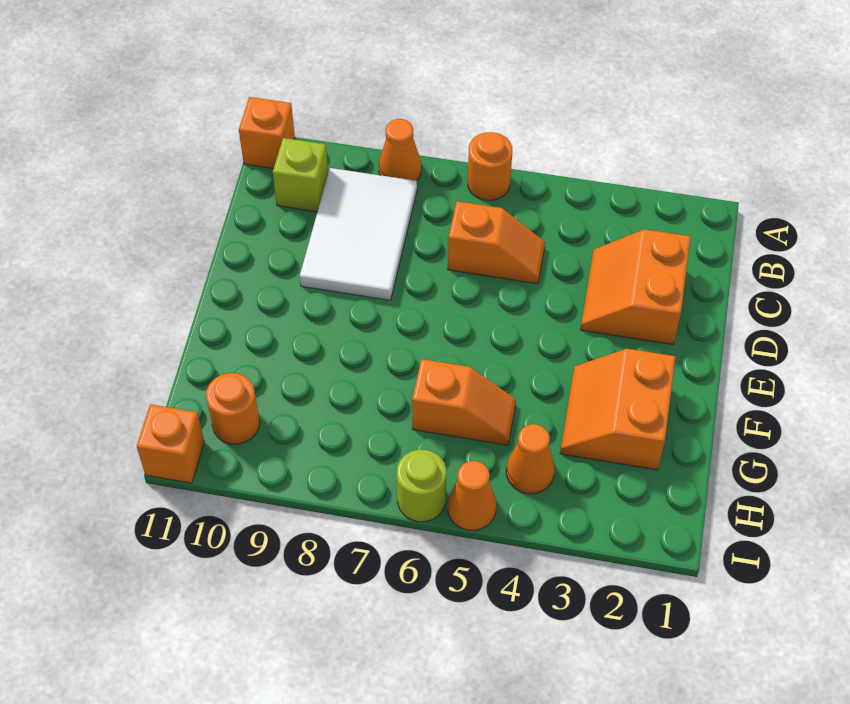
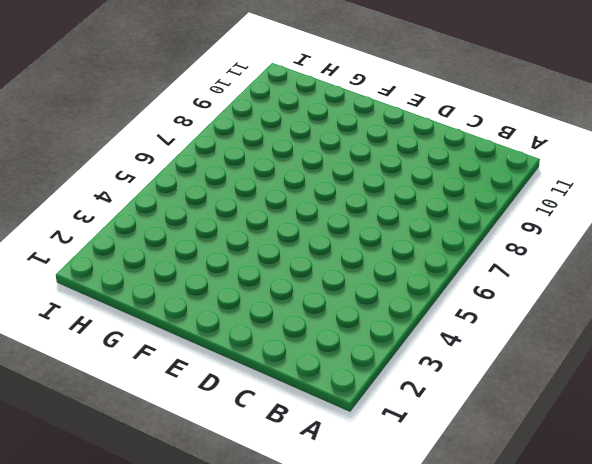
none -> orange 1x1 round brick [468,132,512,200]
none -> orange 1x1 cone [379,119,422,181]
none -> orange 1x1 brick [239,97,295,169]

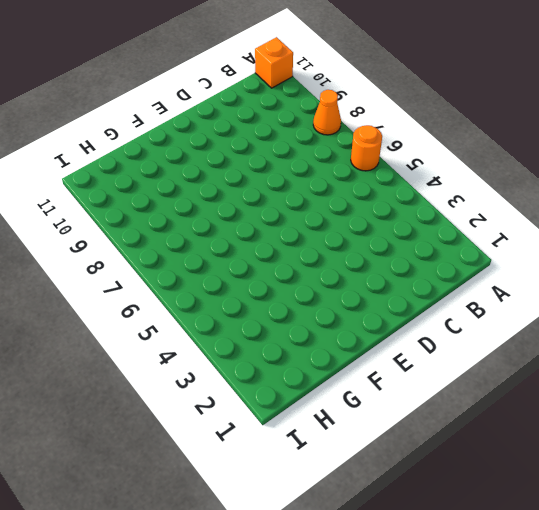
none -> white 2x3 tile [300,168,417,300]
none -> lime 1x1 brick [273,138,328,212]
none -> orange 2x2 slope [581,229,691,345]

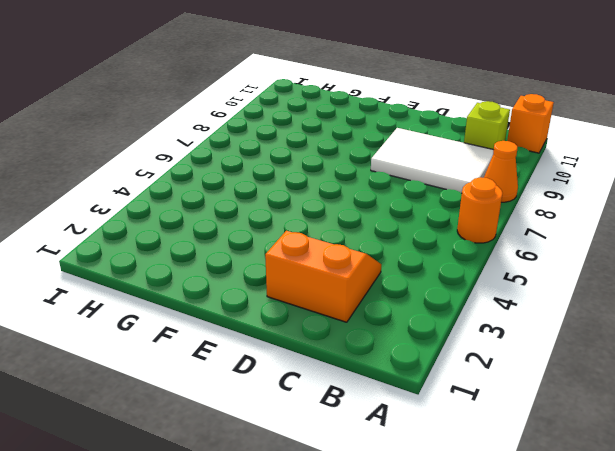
none -> orange 1x2 slope [448,201,545,284]
none -> orange 2x2 slope [560,349,676,470]
none -> orange 1x2 slope [412,359,516,445]

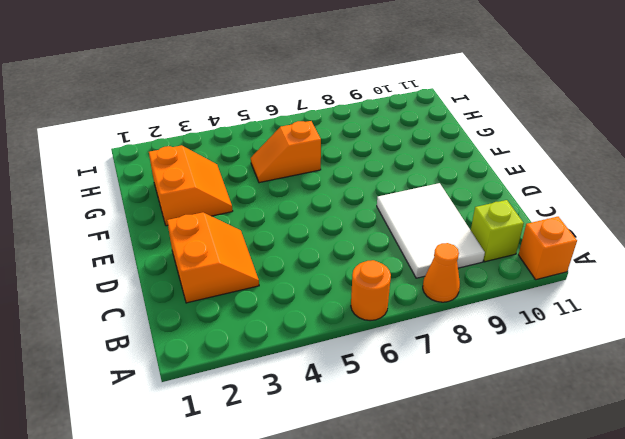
none -> orange 1x2 slope [448,201,545,284]
none -> orange 1x1 cone [506,424,555,494]
none -> orange 1x1 round brick [206,373,260,444]

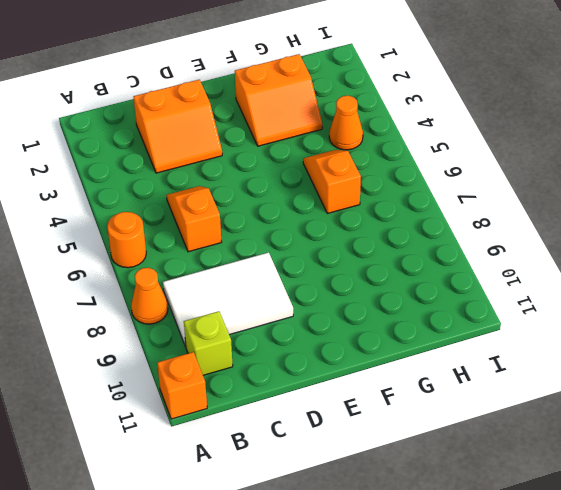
none -> orange 1x1 round brick [206,373,260,444]
none -> orange 1x1 cone [448,461,496,530]
none -> lime 1x1 round brick [397,450,446,522]

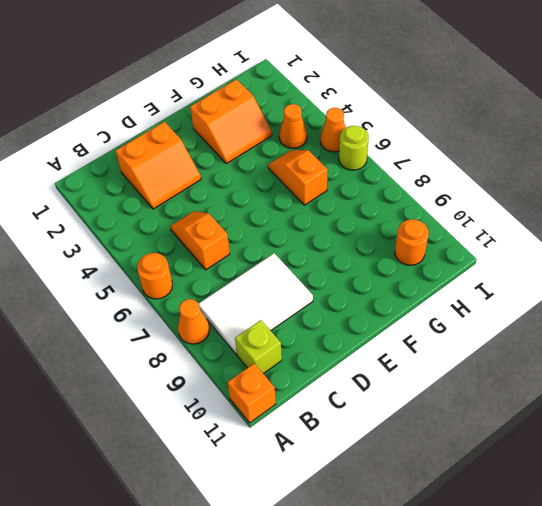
none -> orange 1x1 brick [137,404,204,483]

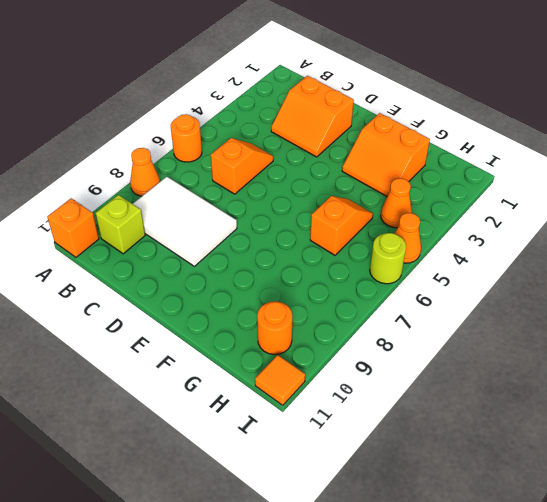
orange 1x1 tile [255,355,305,405] -> orange 1x1 brick [137,404,204,483]

